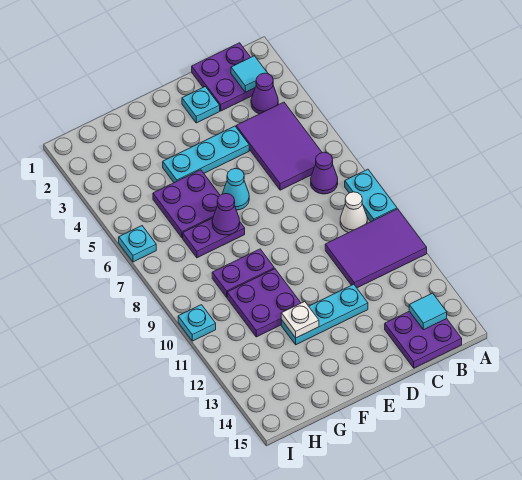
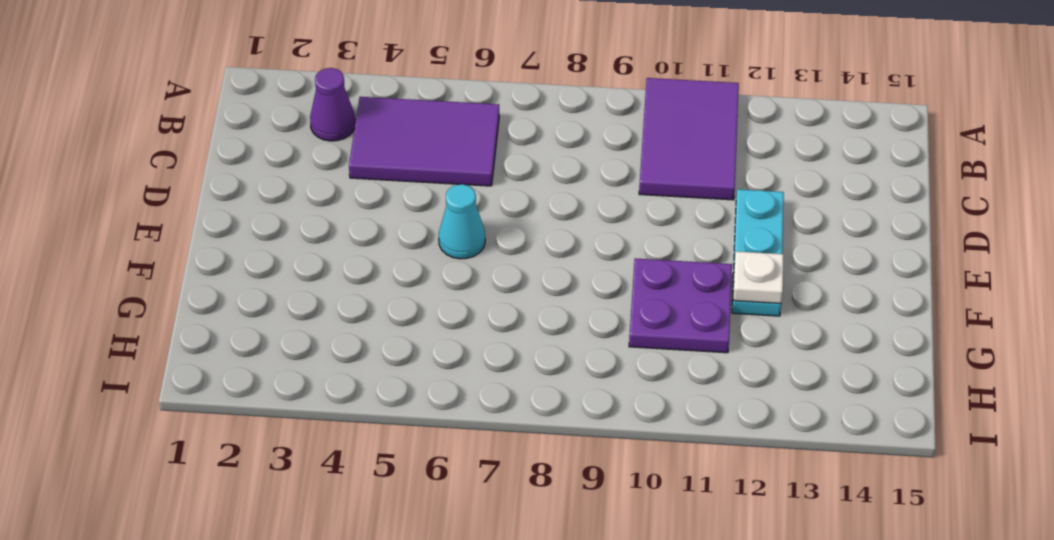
none -> cyan 1x2 plate [345,169,397,222]
none -> purple 2x2 plate [192,43,255,111]
none -> purple 1x1 cone [311,152,338,194]

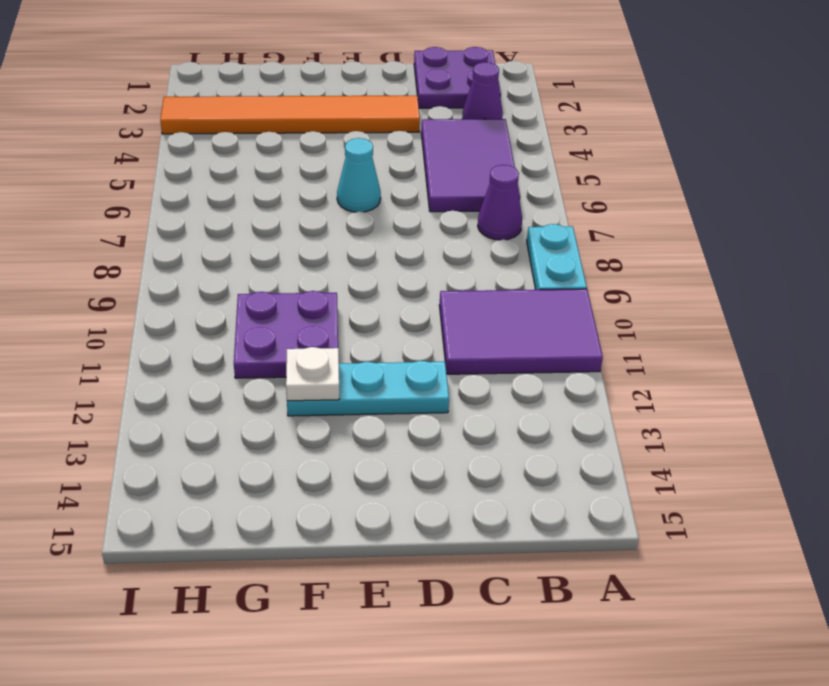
orange 1x6 tile [160,96,420,134] -> none
none -> white 1x1 cone [340,192,367,233]
none -> purple 2x2 plate [385,311,462,368]
none -> cyan 1x1 plate [182,87,220,123]

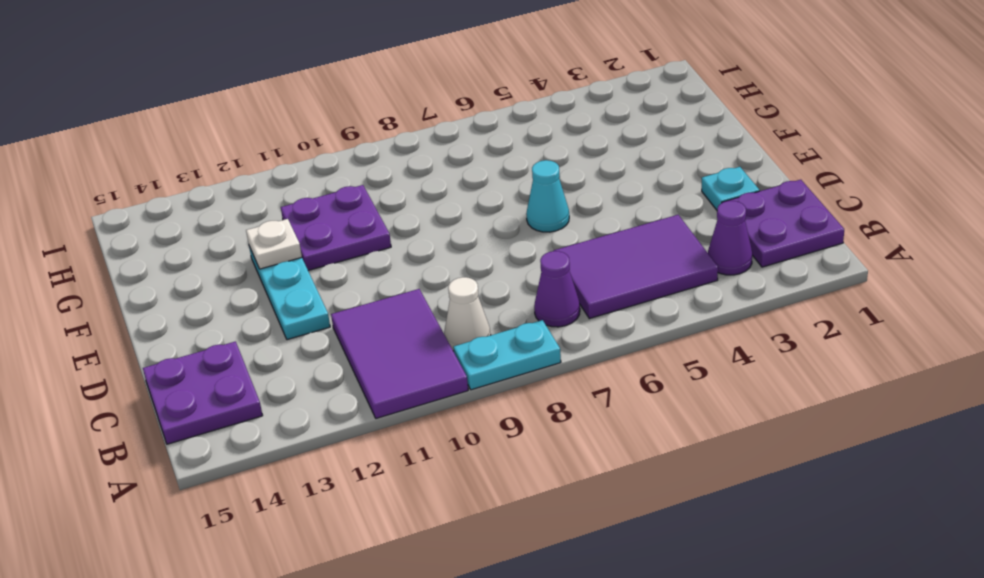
none -> cyan 1x3 plate [163,126,249,183]
none -> purple 2x2 plate [153,170,220,238]
none -> purple 1x2 plate [183,218,245,258]

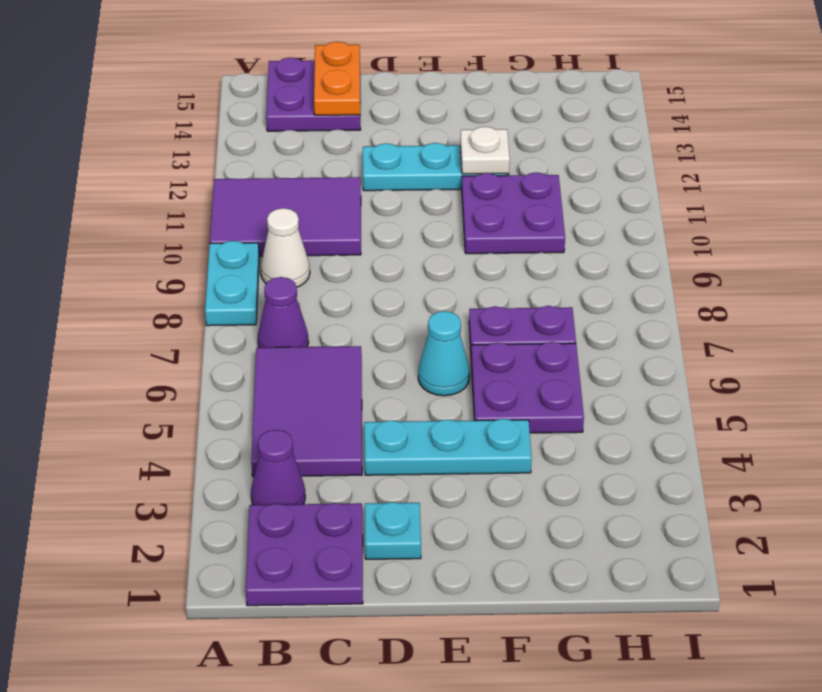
orange 1x2 plate [314,42,360,115] -> none
none -> purple 1x2 plate [212,249,274,297]
none -> cyan 1x1 plate [119,226,156,262]
none -> cyan 1x1 plate [178,305,216,341]

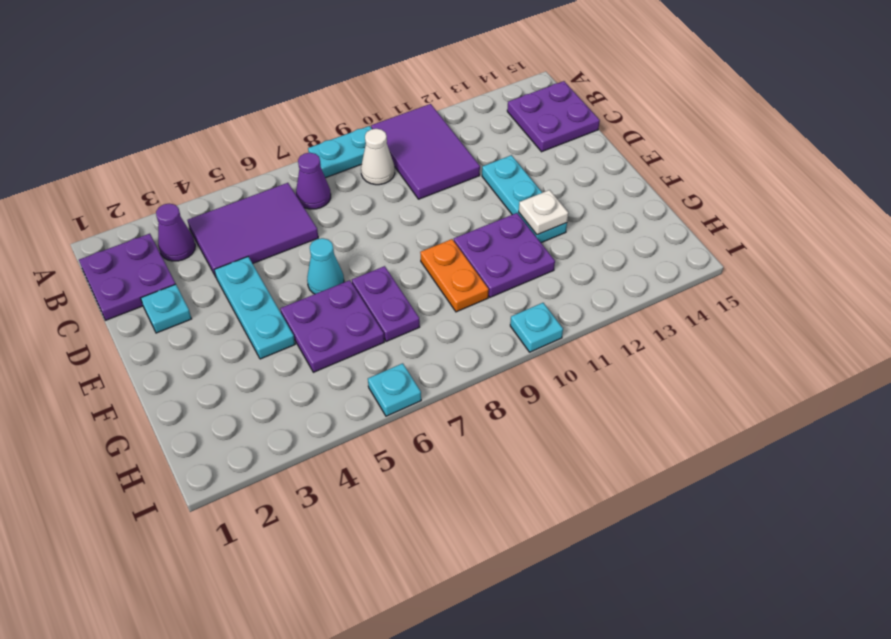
orange 1x2 plate [420,239,489,312] -> purple 1x2 plate [212,249,274,297]
none -> cyan 1x1 tile [231,56,268,92]
none -> cyan 1x1 tile [409,293,447,330]
none -> purple 1x1 cone [212,194,240,235]

